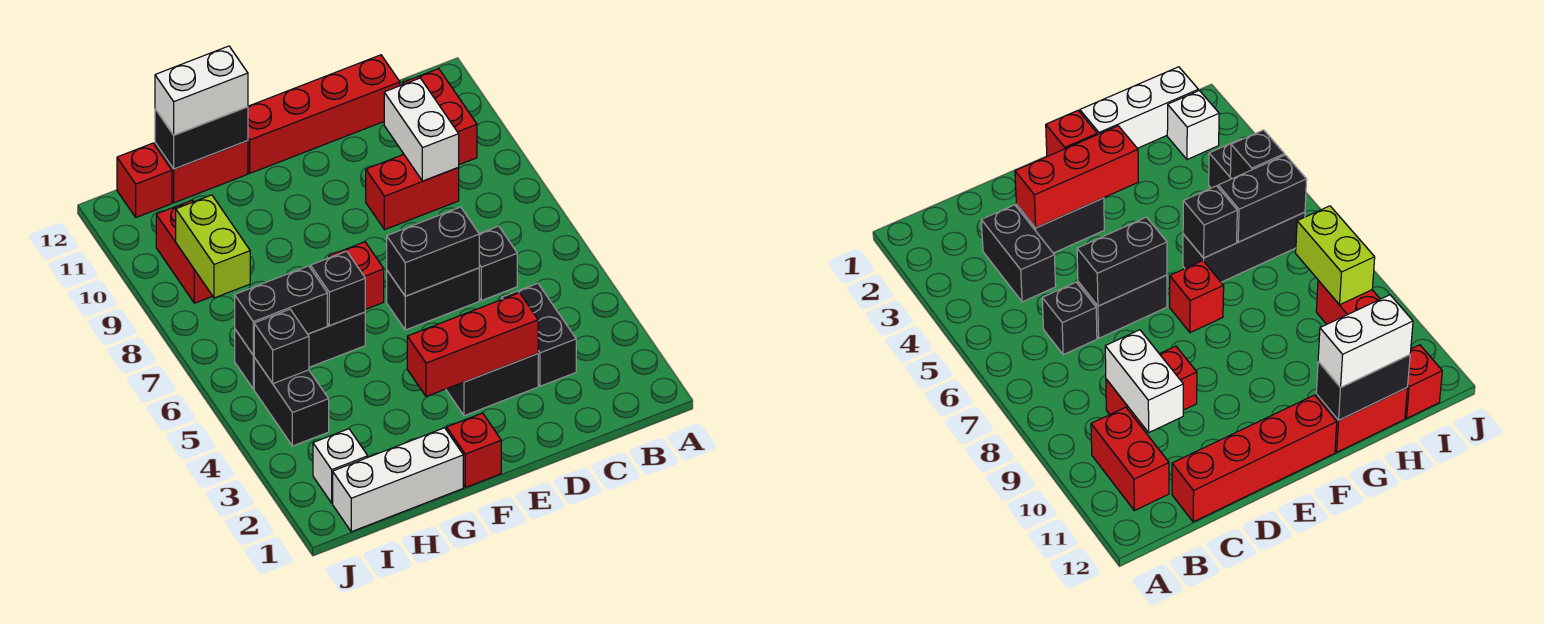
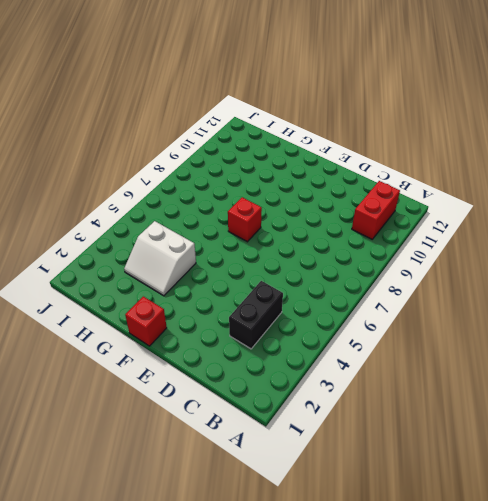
white 2x2 slope [124,221,196,296] -> none
none -> black 1x1 brick [479,226,517,301]
none -> red 1x2 brick [366,155,459,230]
none -> red 1x4 brick [248,55,400,173]

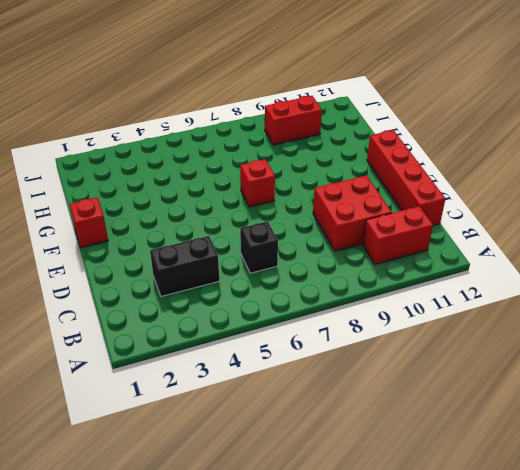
red 2x2 brick [313,176,392,251] -> red 1x2 brick [366,155,459,230]
none -> black 1x2 brick [446,354,538,416]
none -> black 1x2 brick [387,268,479,330]
none -> white 1x3 brick [333,428,463,532]

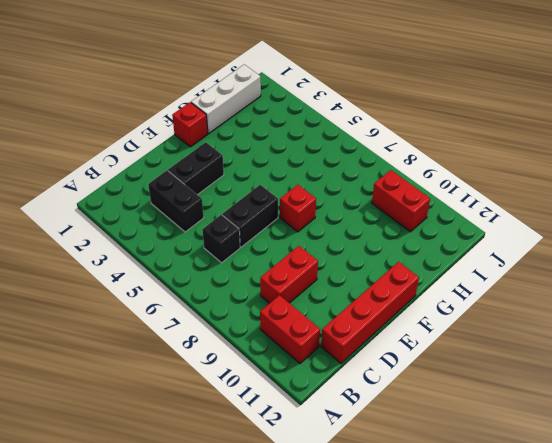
none -> black 1x3 brick [235,312,365,389]
none -> red 1x2 brick [155,141,248,203]
none -> white 1x1 brick [313,429,368,503]

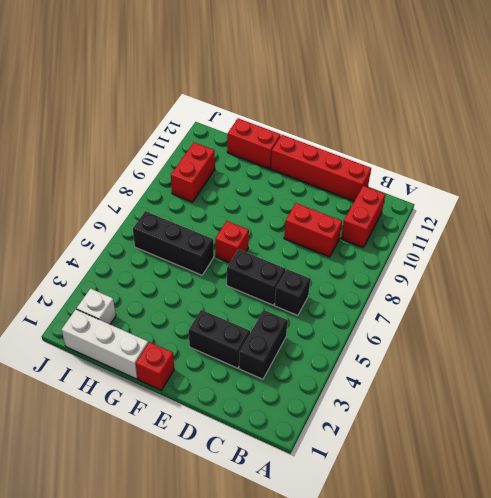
none -> black 1x2 brick [254,358,329,446]
none -> red 1x1 brick [117,143,172,217]
none -> white 1x2 brick [384,78,459,181]

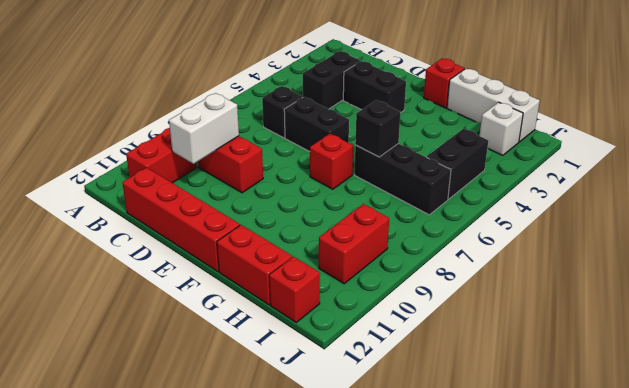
none -> red 1x3 brick [407,293,538,397]
none -> black 1x2 brick [387,207,479,296]
none -> black 1x2 brick [155,107,248,169]

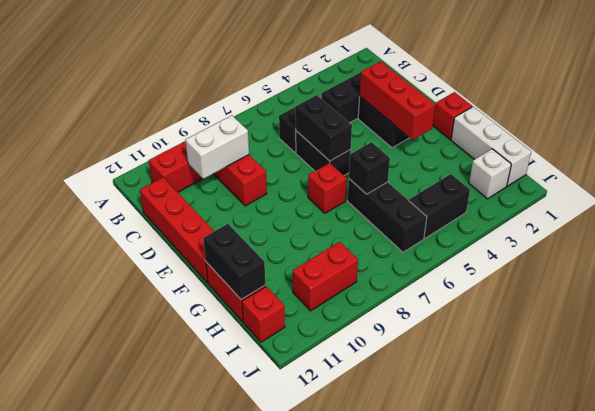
none -> black 1x2 brick [235,266,327,355]
none -> black 1x1 brick [254,309,309,384]
none -> lime 1x2 brick [176,195,250,298]

